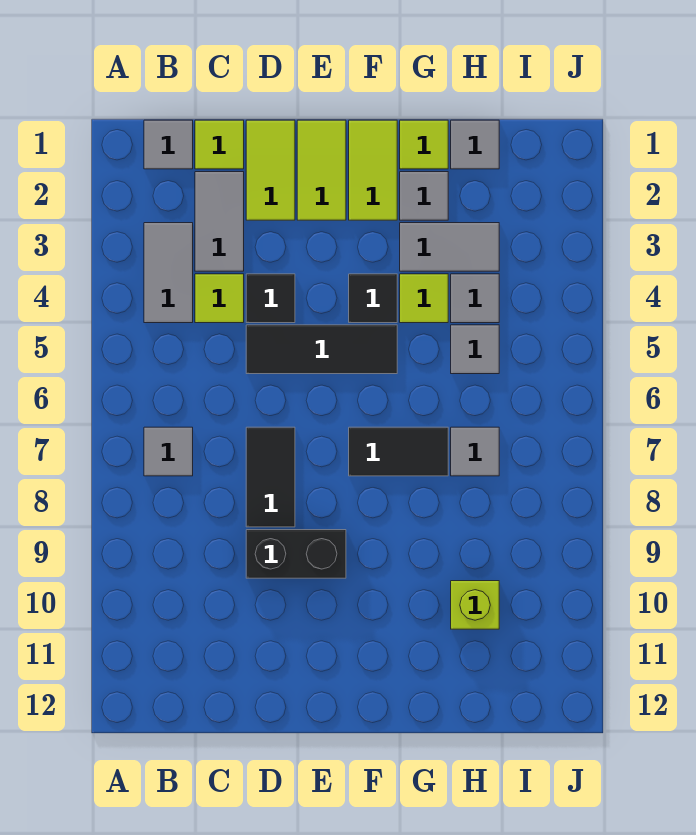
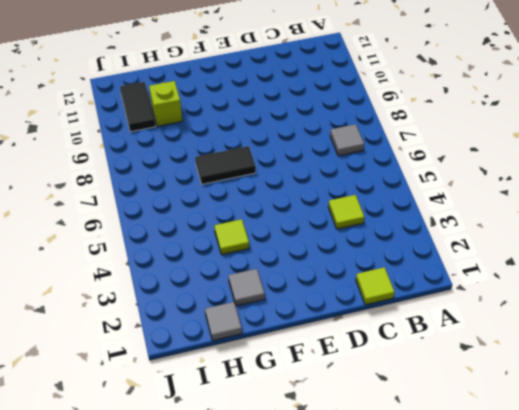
black 1x2 tile [120,82,156,132] -> black 1x2 tile moved to [246,427,295,527]
none -> grey 1x1 tile [144,120,193,169]
none -> grey 1x2 tile [144,223,193,323]
none -> grey 1x2 tile [195,172,244,271]

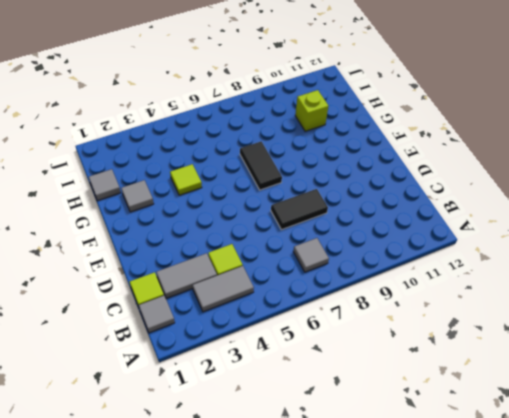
none -> lime 1x2 tile [246,120,295,220]
none -> black 1x1 tile [246,274,295,323]
none -> black 1x3 tile [246,325,397,374]

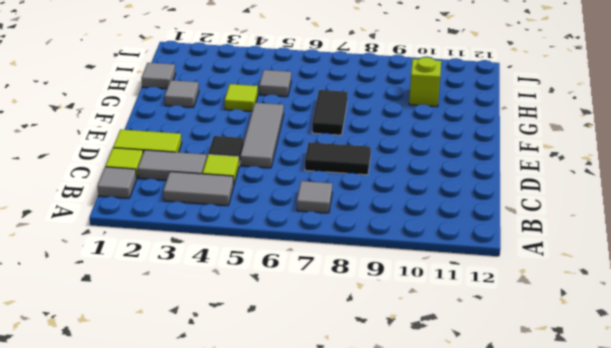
grey 1x3 tile [240,103,284,168] -> black 1x3 tile [246,325,397,374]
none -> black 1x2 brick [246,530,346,578]
none -> lime 1x2 tile [297,120,346,220]
none -> lime 1x2 tile [349,120,397,220]

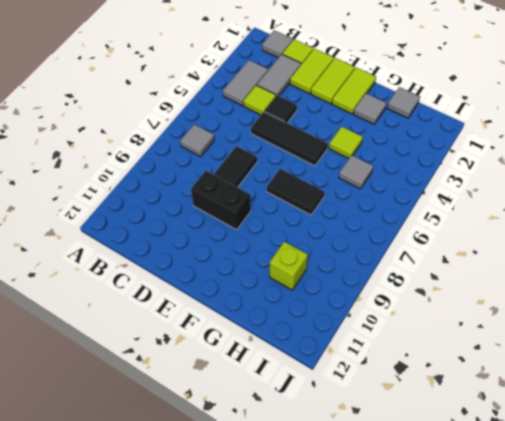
none -> black 1x1 tile [349,274,397,323]
none -> lime 1x1 tile [400,120,448,169]
none -> grey 1x2 tile [400,223,499,271]

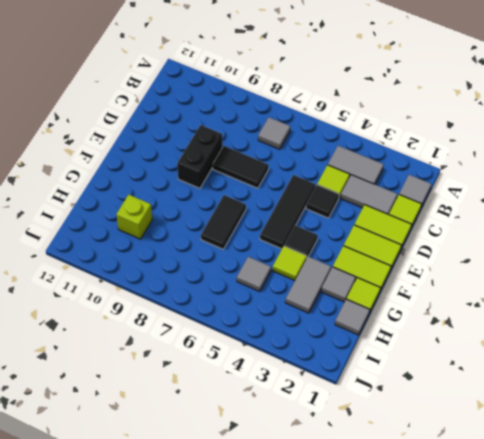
none -> grey 1x1 tile [451,274,499,323]
none -> grey 1x1 tile [451,427,499,476]

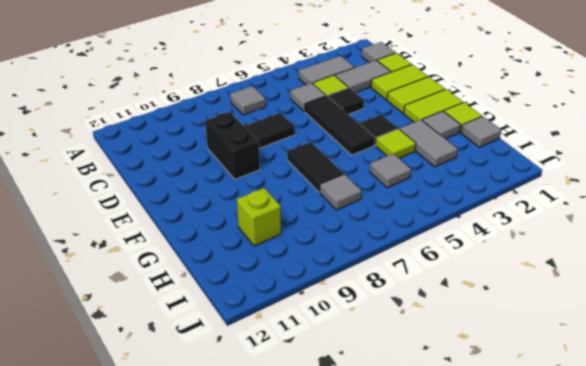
grey 1x1 tile [290,83,326,111] -> grey 1x1 tile moved to [451,274,499,323]

